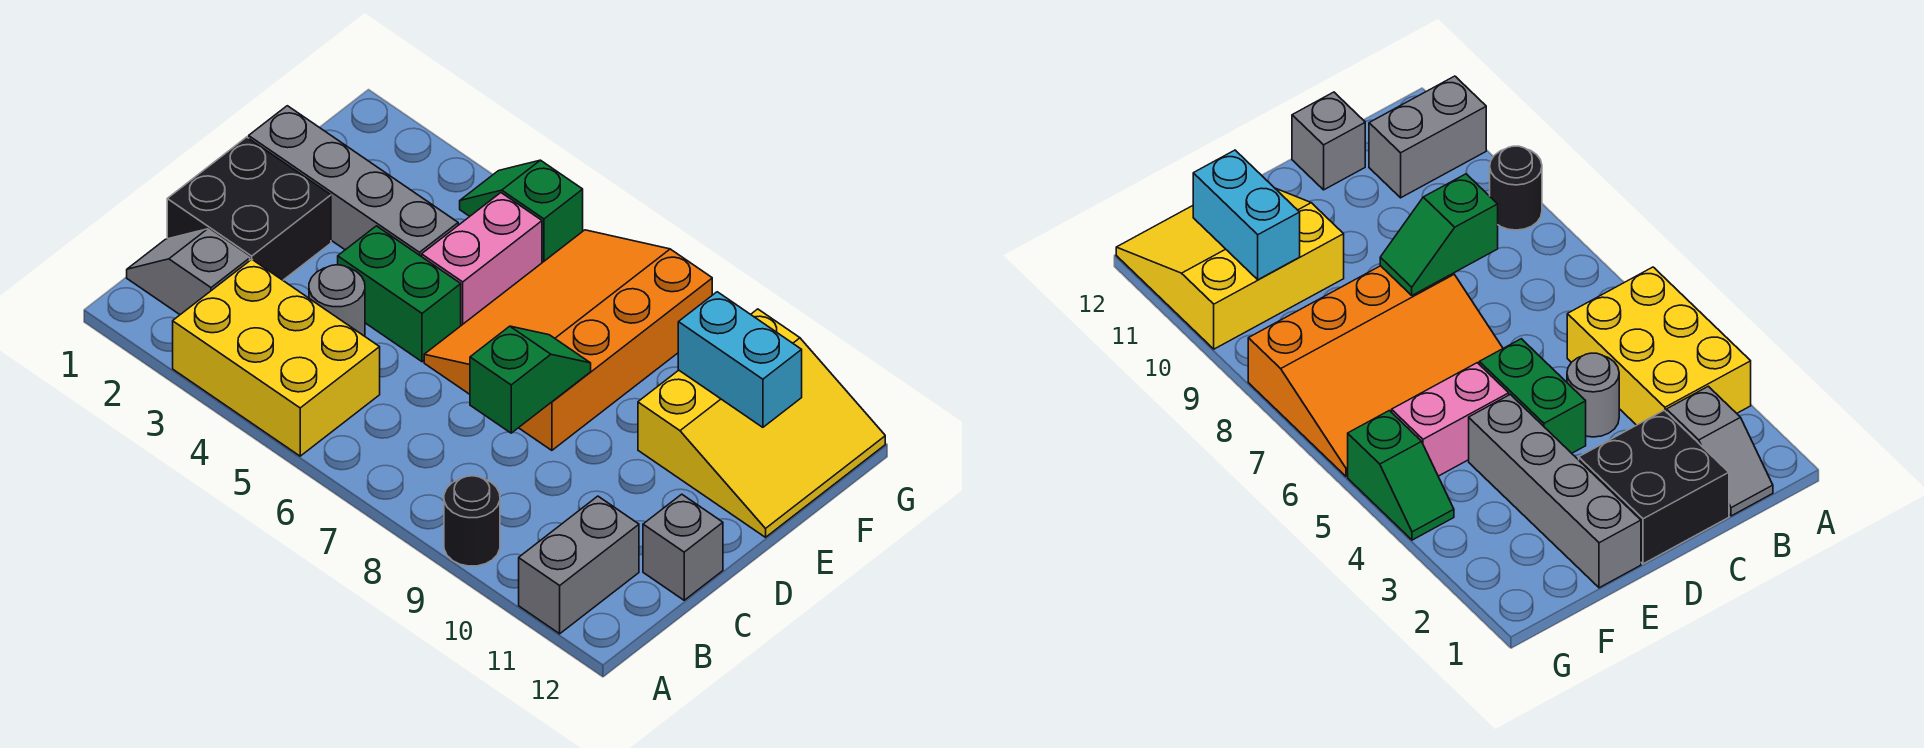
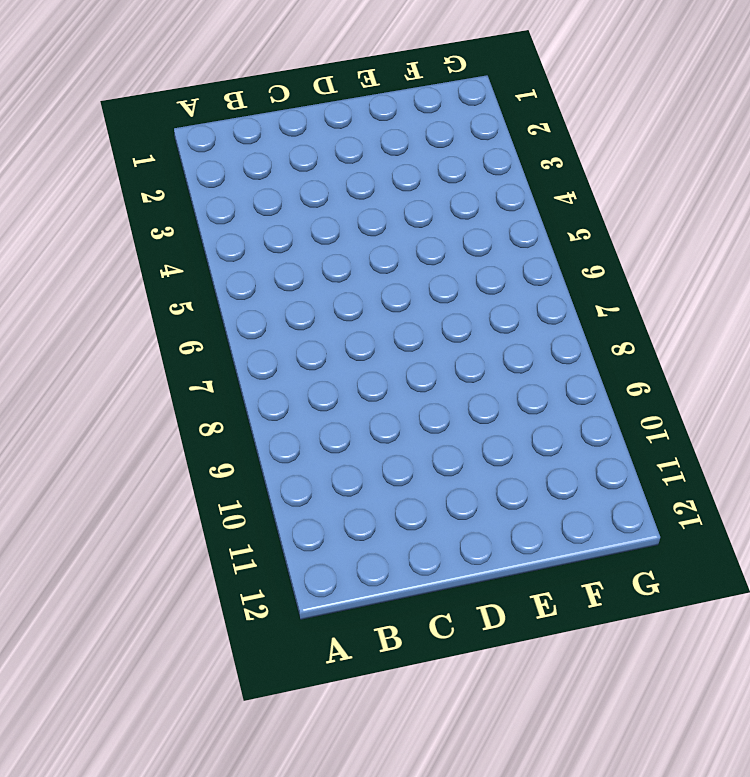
none -> yellow 2x3 brick [173,260,380,456]
none -> black 1x1 round brick [444,476,500,566]
none -> grey 1x2 brick [519,496,639,634]

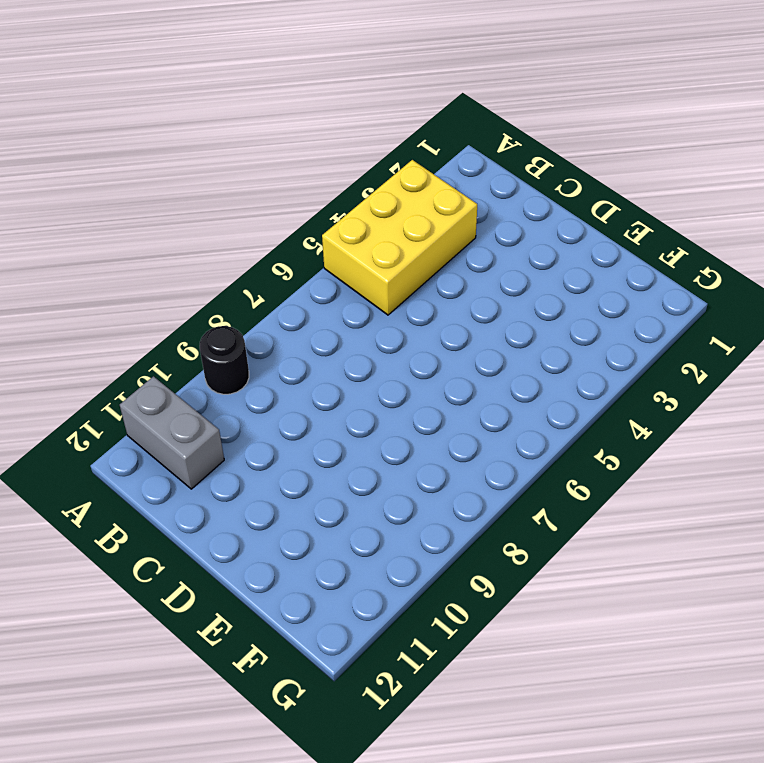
none -> grey 1x2 slope [127,229,250,315]
none -> black 2x2 brick [167,137,331,280]
none -> grey 1x1 round brick [309,265,365,336]

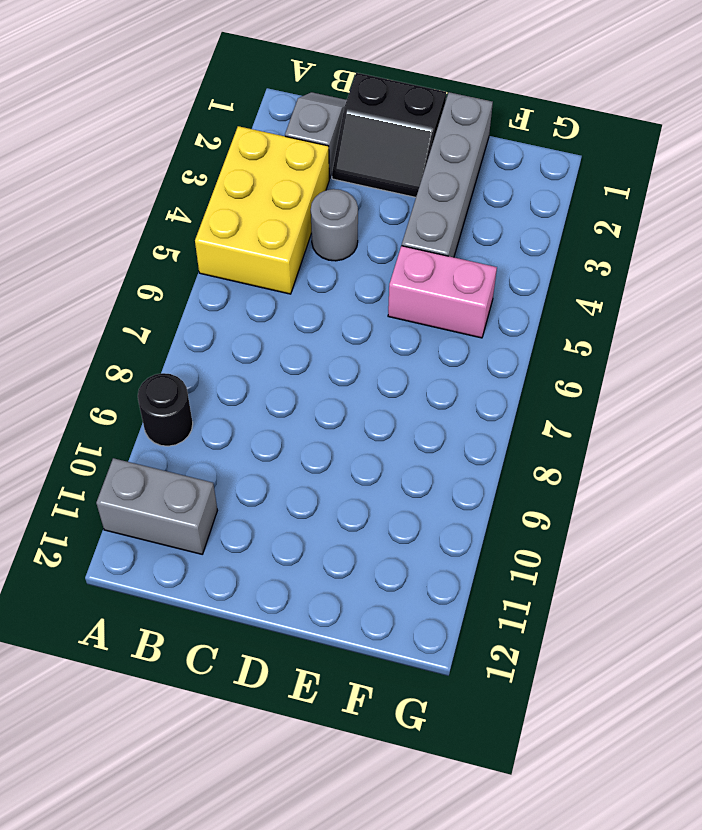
black 2x2 slope [332,73,446,197] -> black 2x2 brick [167,137,331,280]
none -> grey 1x1 brick [643,494,723,600]
none -> green 1x2 brick [338,226,461,362]
none -> orange 3x4 slope [424,230,712,450]

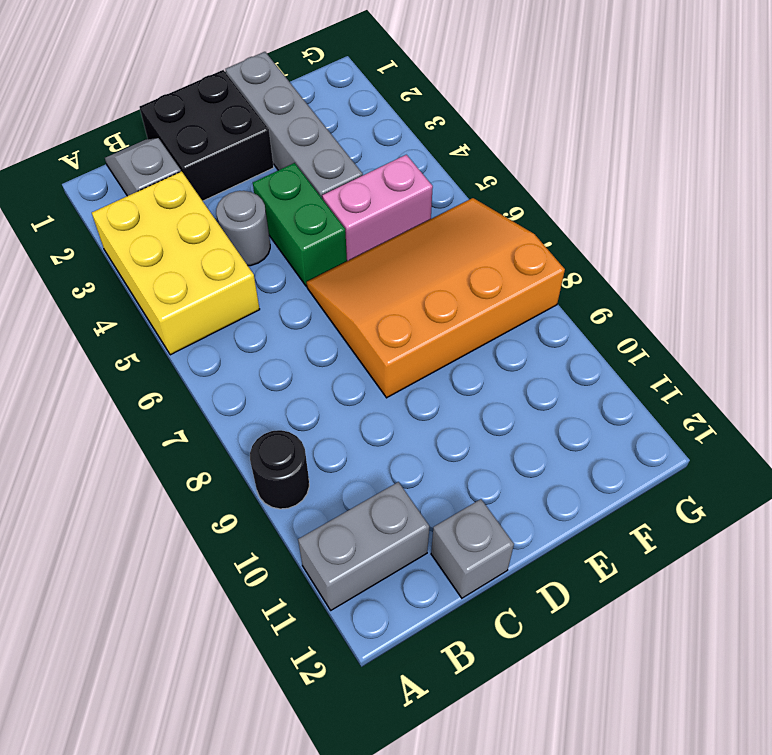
none -> yellow 3x3 slope [638,309,885,537]
none -> green 1x2 slope [460,160,583,263]
none -> green 1x2 slope [470,326,591,433]

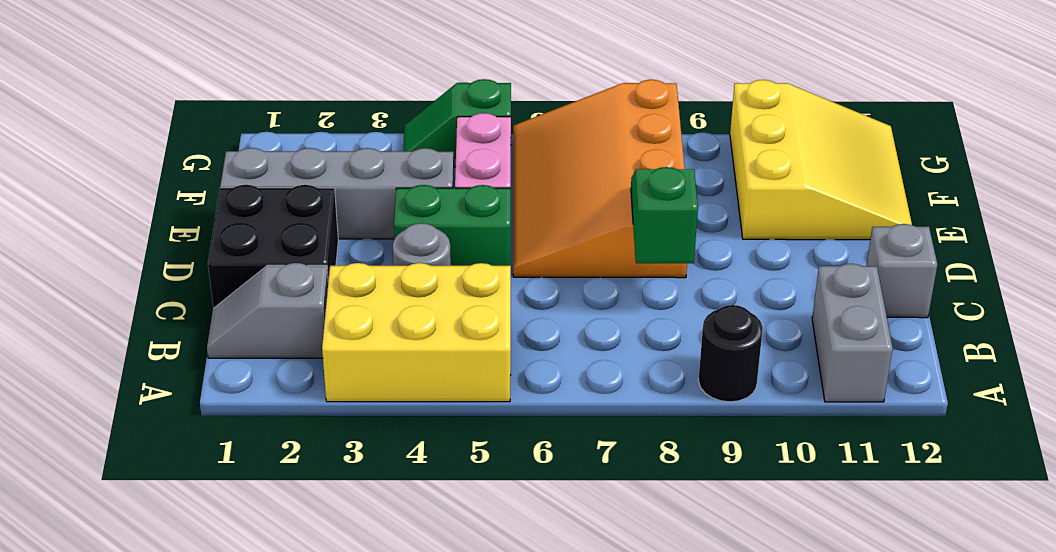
none -> cyan 1x2 brick [678,292,802,427]

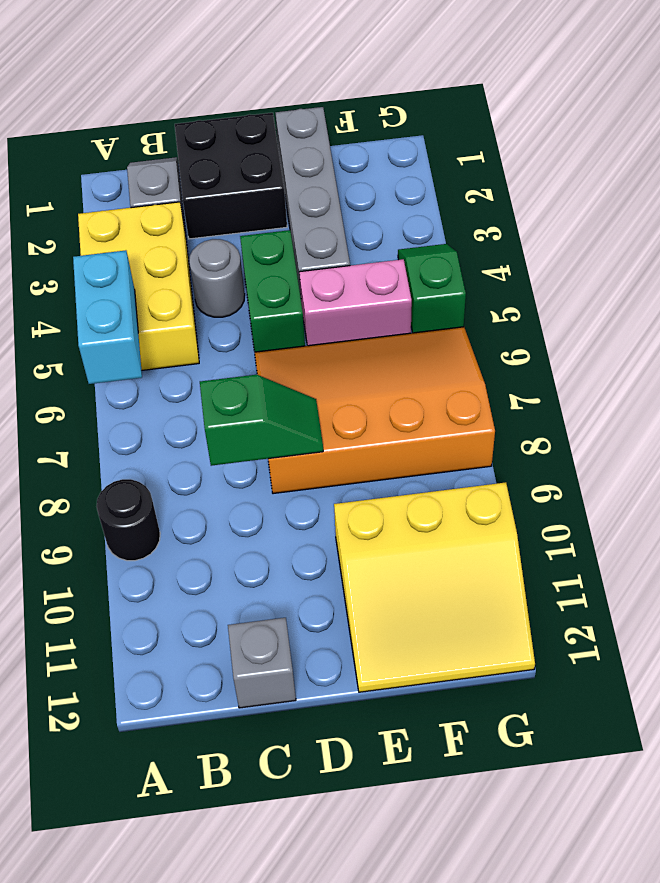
cyan 1x2 brick [73,250,142,384] -> cyan 1x2 brick moved to [678,292,802,427]
none -> grey 1x2 brick [519,496,639,634]

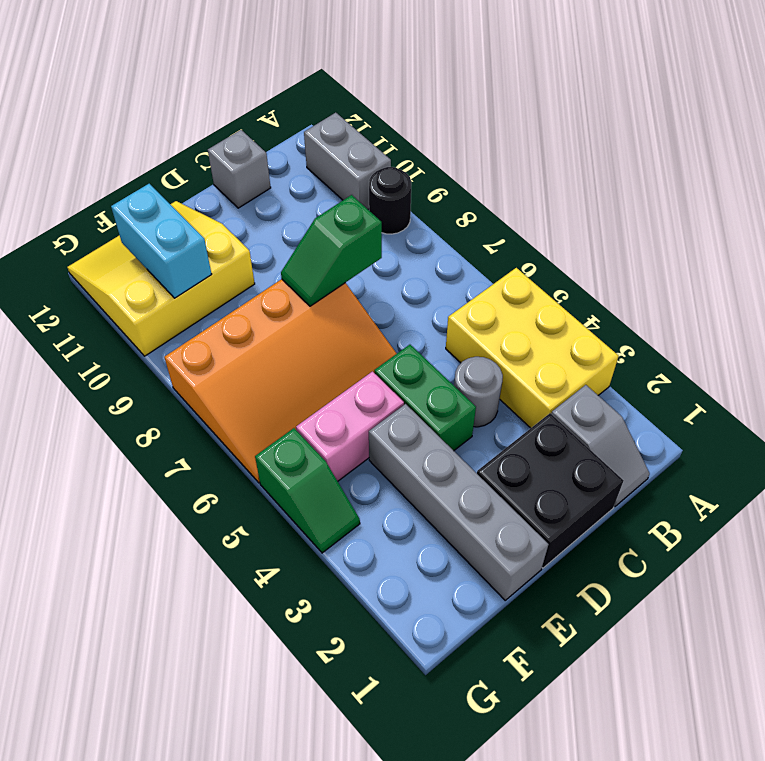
grey 1x2 brick [304,113,391,209] -> grey 1x2 brick turned to [519,496,639,634]

